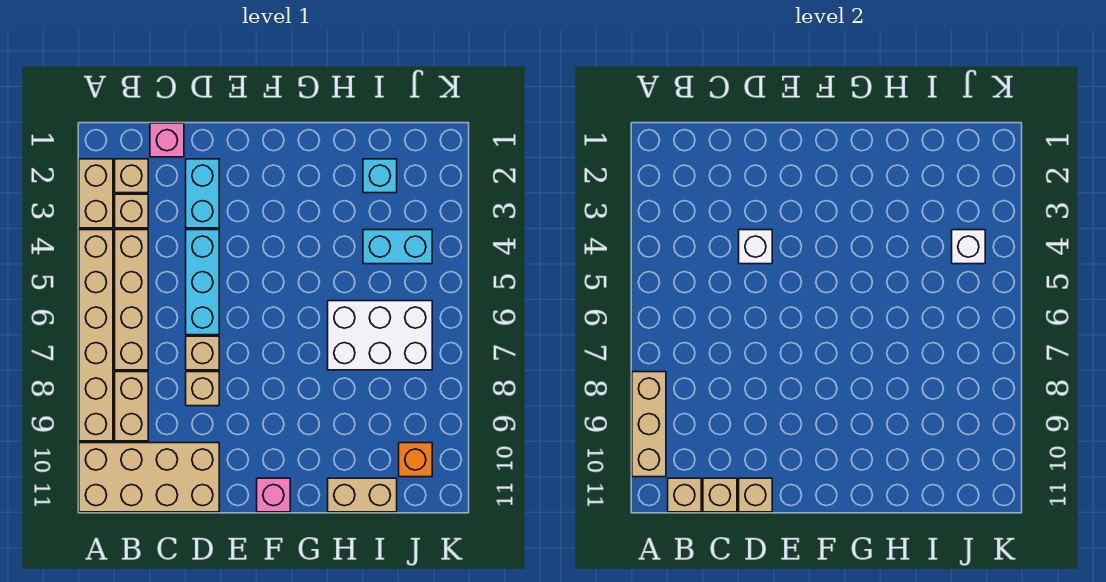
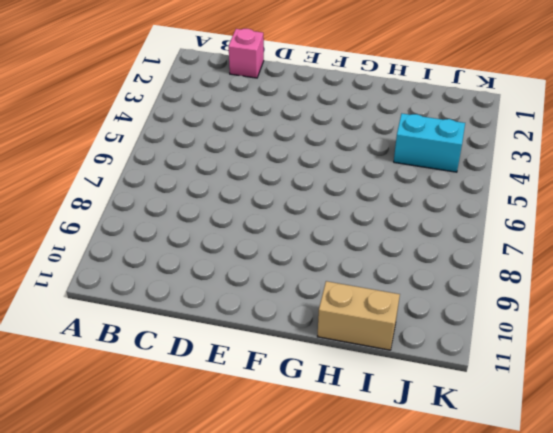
none -> tan 1x2 brick [79,159,113,228]
none -> tan 1x6 brick [79,230,113,441]
none -> tan 2x4 brick [79,443,219,512]

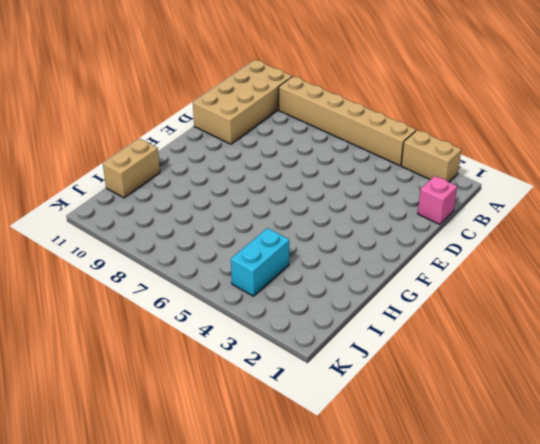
none -> tan 1x1 brick [115,159,148,193]
none -> tan 1x1 brick [115,194,148,228]
none -> tan 1x4 brick [115,230,148,370]

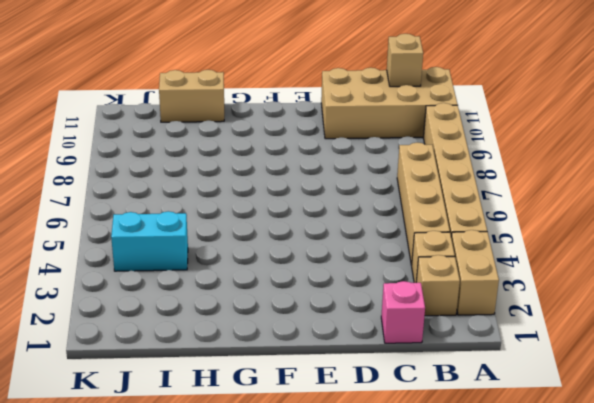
none -> tan 1x2 brick [115,372,148,441]
none -> cyan 1x2 brick [186,159,219,228]
none -> cyan 1x3 brick [186,230,219,335]

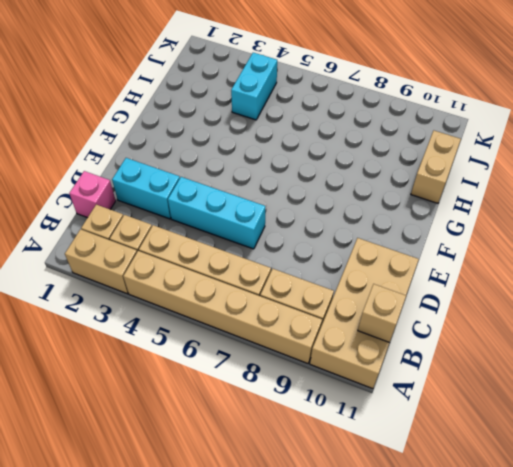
none -> tan 1x1 brick [186,336,219,370]
none -> tan 1x1 brick [186,372,219,406]
none -> pink 1x1 brick [257,478,290,512]

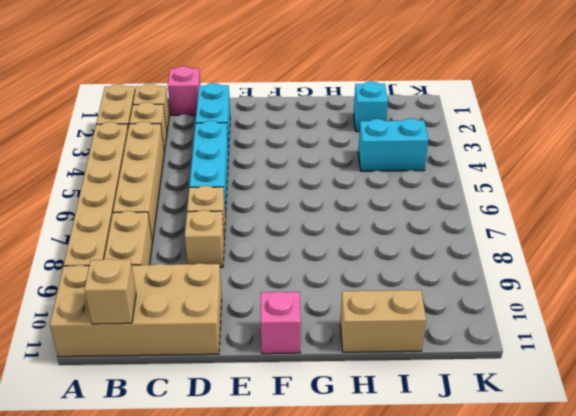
none -> white 2x3 brick [328,301,432,370]
none -> orange 1x1 brick [399,443,432,477]
none -> tan 1x3 brick [632,372,666,477]

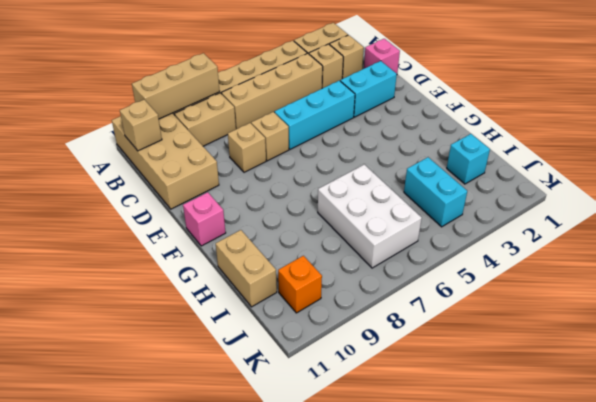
none -> tan 1x1 brick [703,478,737,512]
none -> white 1x1 brick [739,230,772,264]
none -> tan 1x1 brick [739,478,772,512]

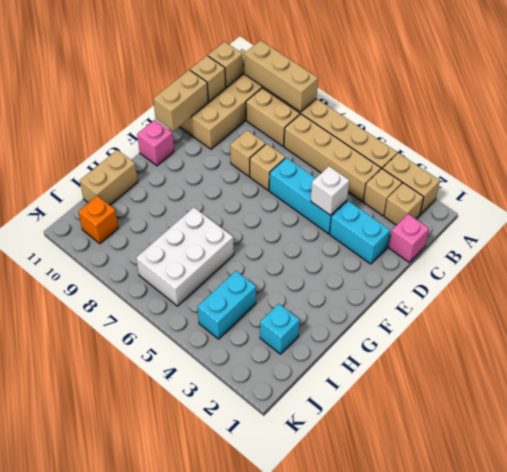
tan 1x2 brick [153,70,208,131] -> tan 1x1 brick [739,478,772,512]
none -> white 1x1 brick [952,230,985,264]

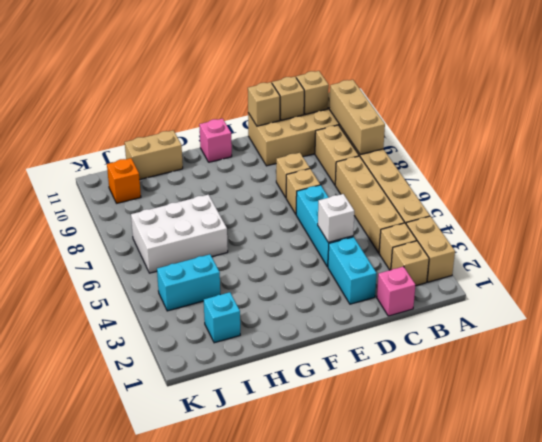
none -> white 1x1 brick [952,230,985,264]

